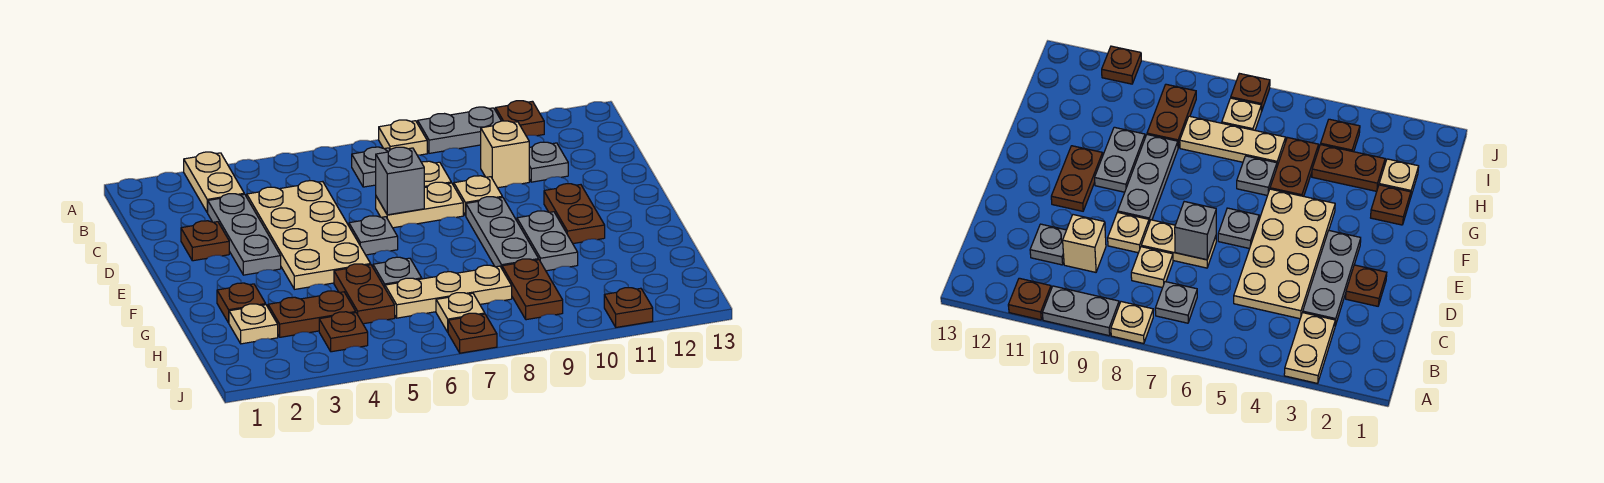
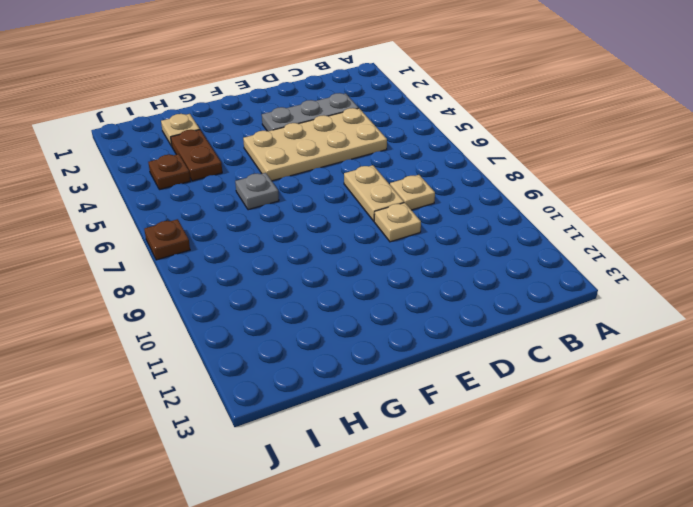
none -> tan 1x2 plate [184,152,244,212]
none -> tan 1x1 plate [379,120,427,155]
none -> grey 1x2 plate [418,107,501,153]

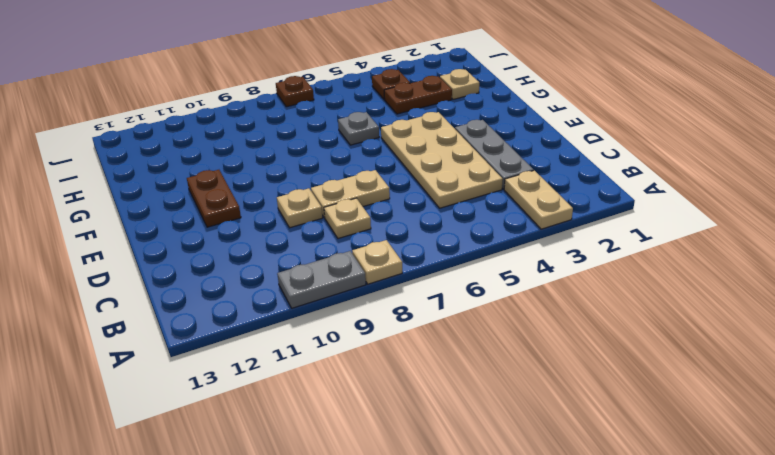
none -> brown 1x1 plate [496,101,544,136]
none -> grey 1x1 plate [352,147,390,187]
none -> tan 1x1 brick [481,121,529,188]

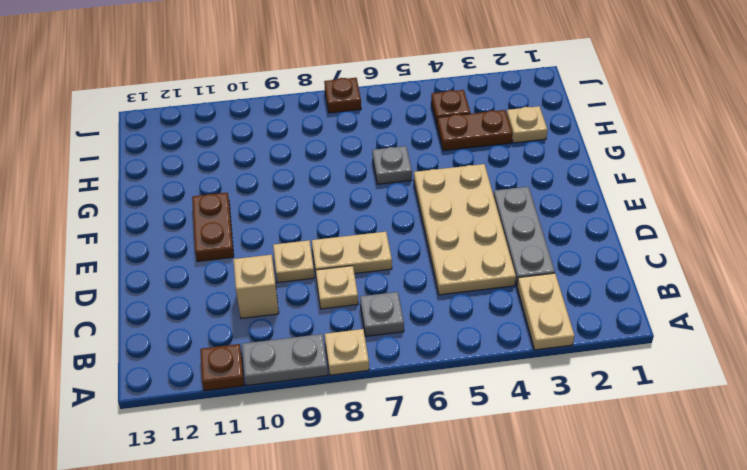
none -> grey 1x1 plate [529,142,568,182]
none -> brown 1x1 plate [181,221,229,261]
none -> grey 1x1 plate [349,216,398,255]

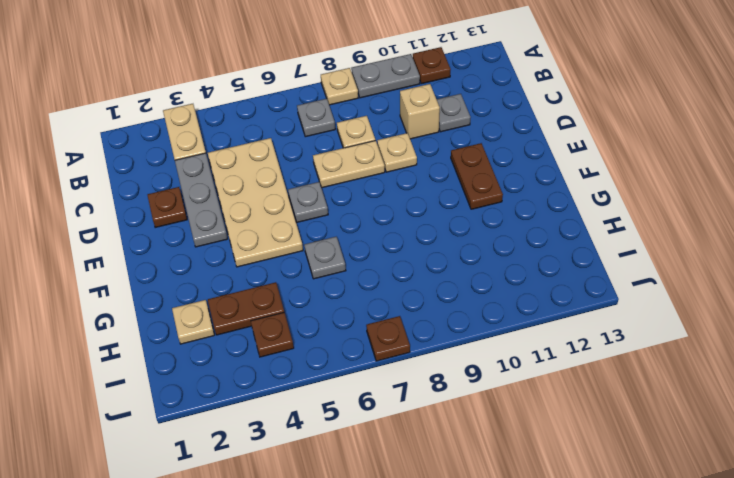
none -> grey 1x3 plate [466,197,539,268]
none -> grey 1x2 plate [517,211,578,271]
none -> brown 1x1 plate [217,283,266,323]

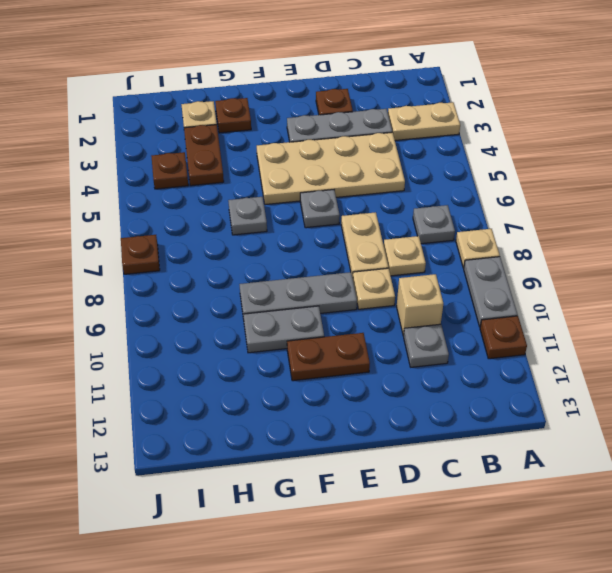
none -> brown 1x2 plate [334,264,395,324]
none -> tan 1x3 plate [385,265,512,318]
none -> brown 1x2 plate [502,259,563,320]

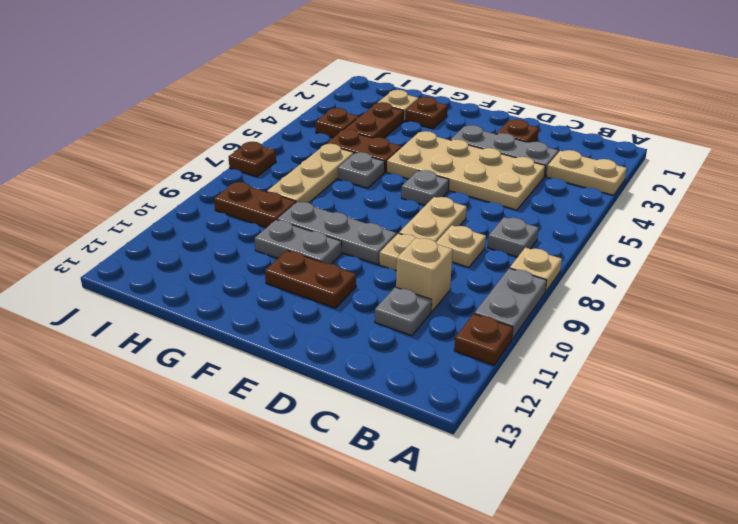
none -> tan 1x1 plate [436,293,485,332]
none -> brown 1x1 plate [604,288,653,327]
none -> grey 1x1 brick [376,147,424,215]

